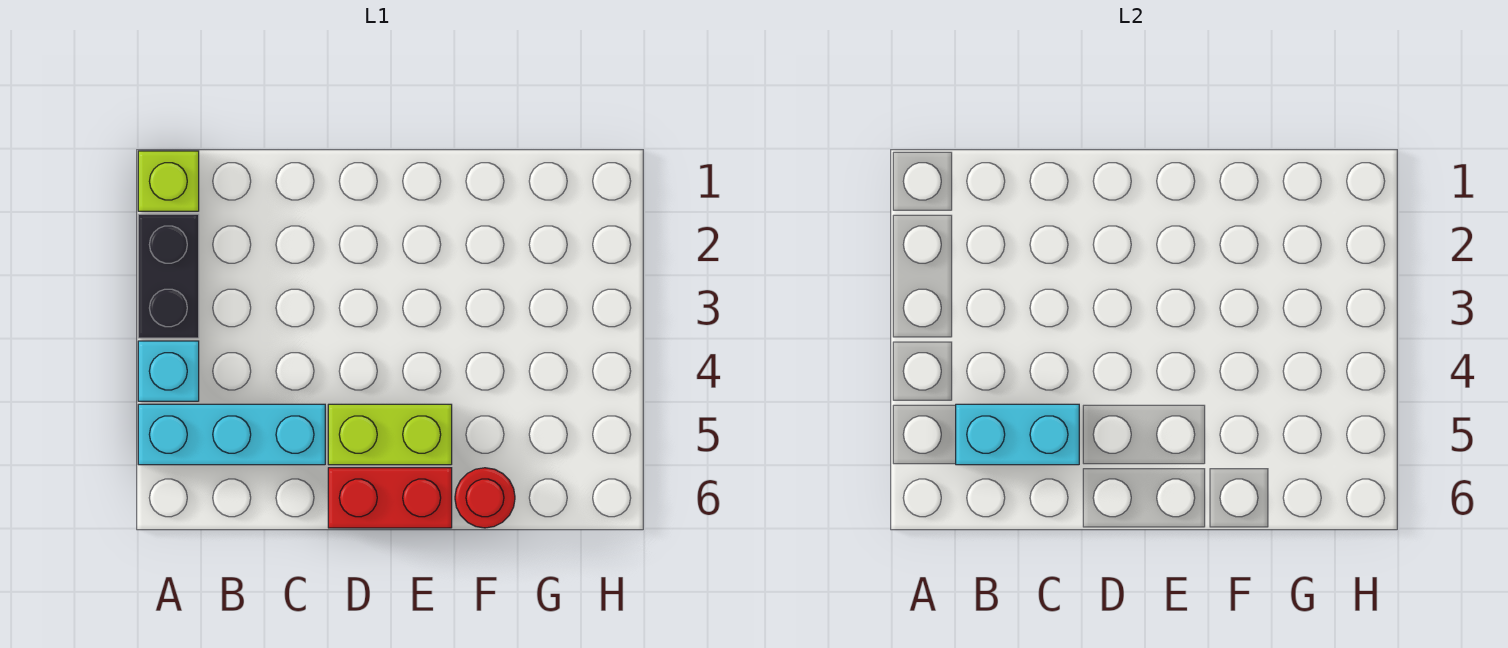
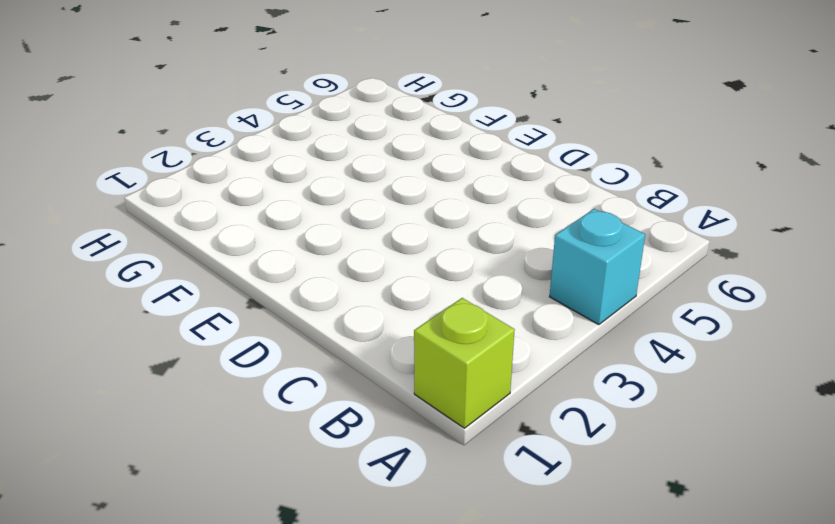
none -> black 1x2 brick [138,214,199,338]
none -> cyan 1x3 brick [138,404,325,465]

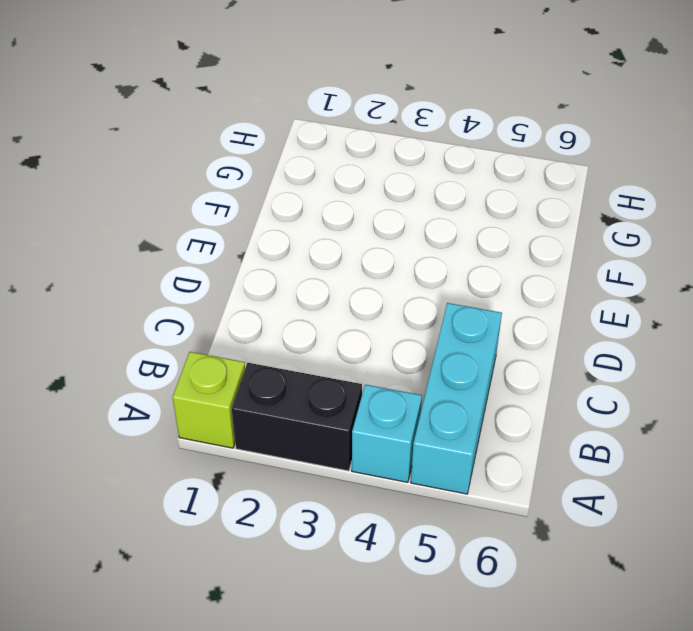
none -> lime 1x2 brick [328,404,452,465]
none -> red 1x2 brick [328,468,452,528]

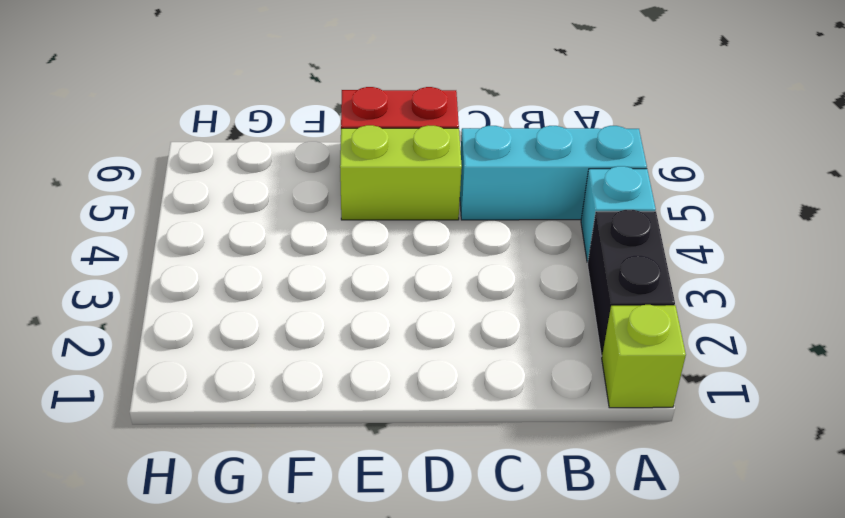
none -> red 1x1 round brick [455,468,515,528]
none -> cyan 1x2 brick [956,404,1079,465]

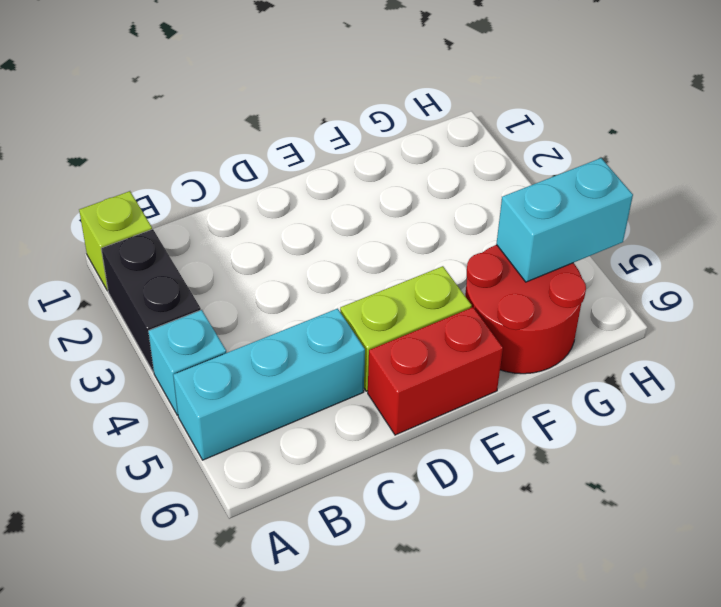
red 2x2 round brick [465,245,586,374] -> red 1x1 round brick [455,468,515,528]
cyan 1x2 brick [496,158,633,282] -> cyan 1x2 brick moved to [956,404,1079,465]

